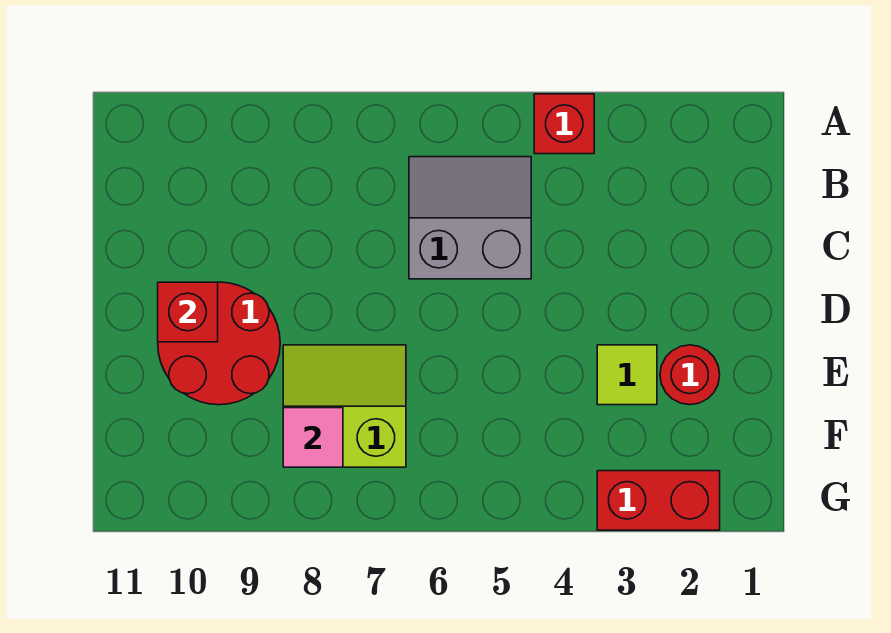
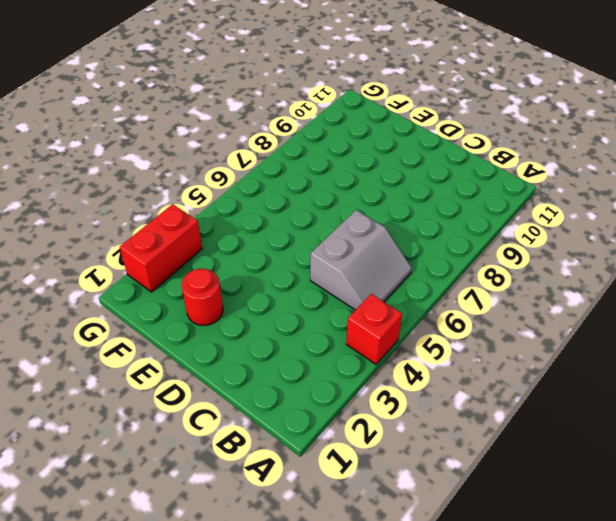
none -> red 2x2 round brick [158,282,280,405]
none -> lime 1x1 tile [597,345,657,405]

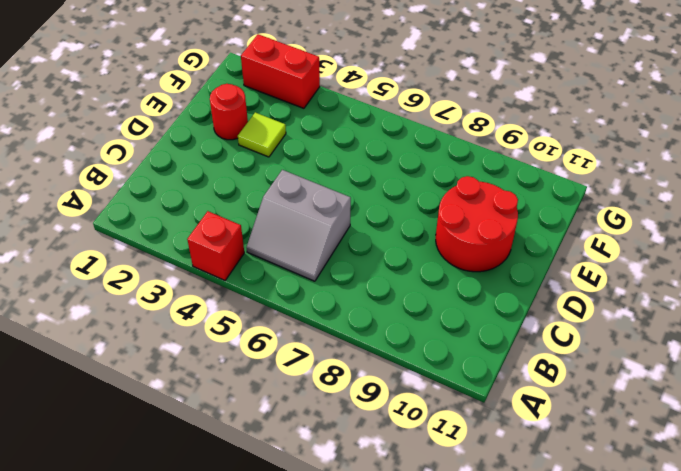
none -> lime 2x2 slope [283,345,406,467]
none -> red 1x1 brick [158,282,218,342]

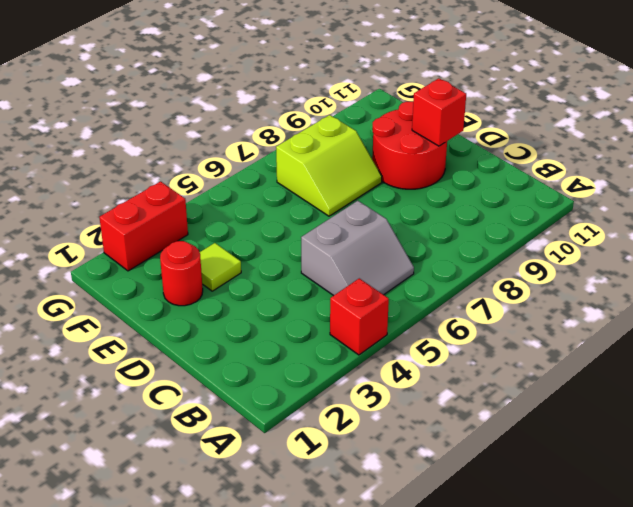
none -> pink 1x1 tile [283,408,343,467]

